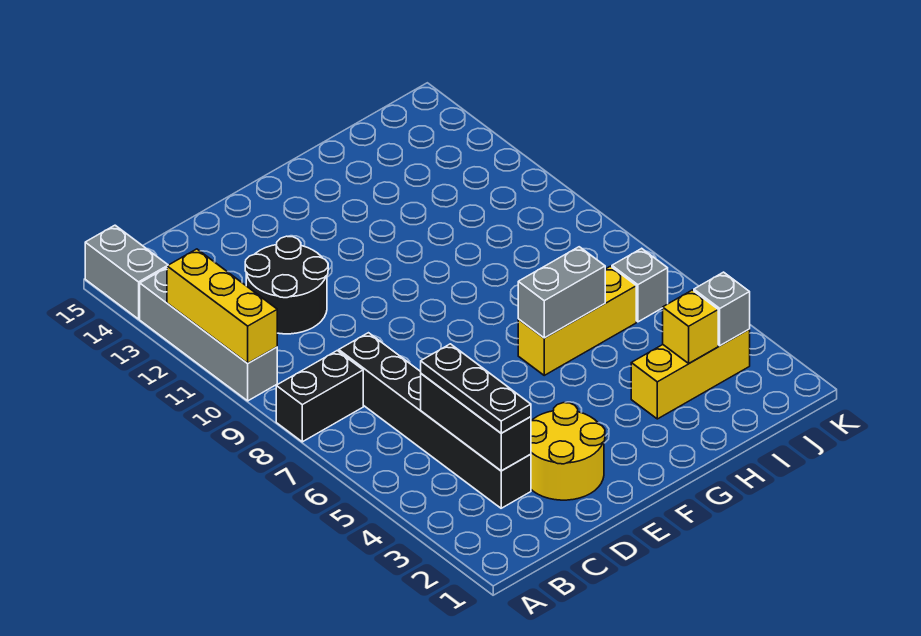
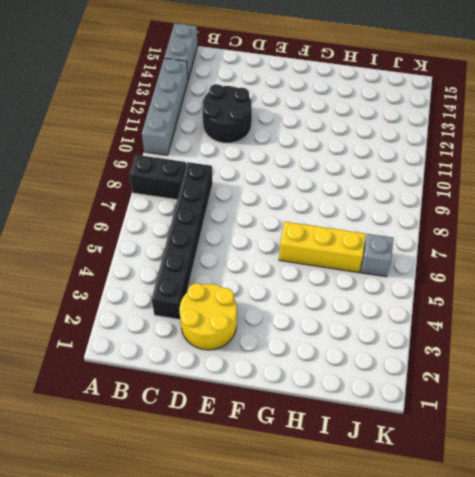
none -> yellow 1x3 brick [631,329,750,419]
none -> yellow 1x3 brick [167,249,277,363]
none -> black 1x3 brick [421,374,531,471]

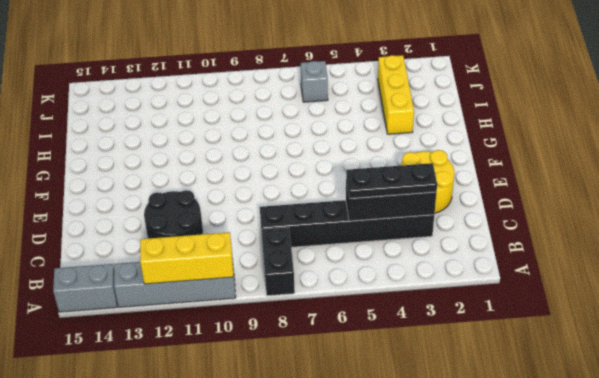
none -> yellow 1x3 brick [518,266,636,375]
none -> grey 1x2 brick [518,247,605,338]
none -> yellow 1x1 brick [663,290,718,363]

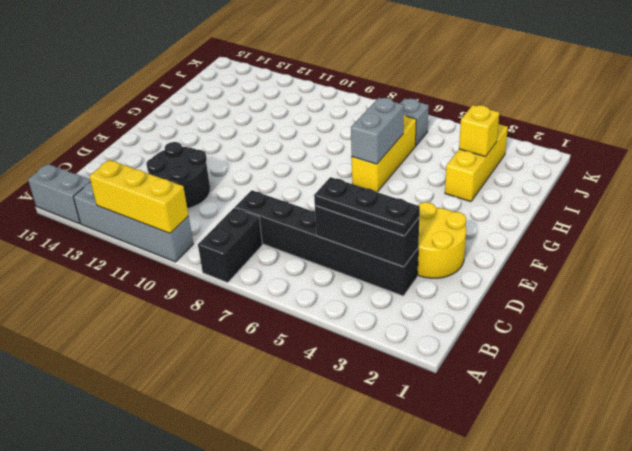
none -> grey 1x1 brick [694,272,750,346]

